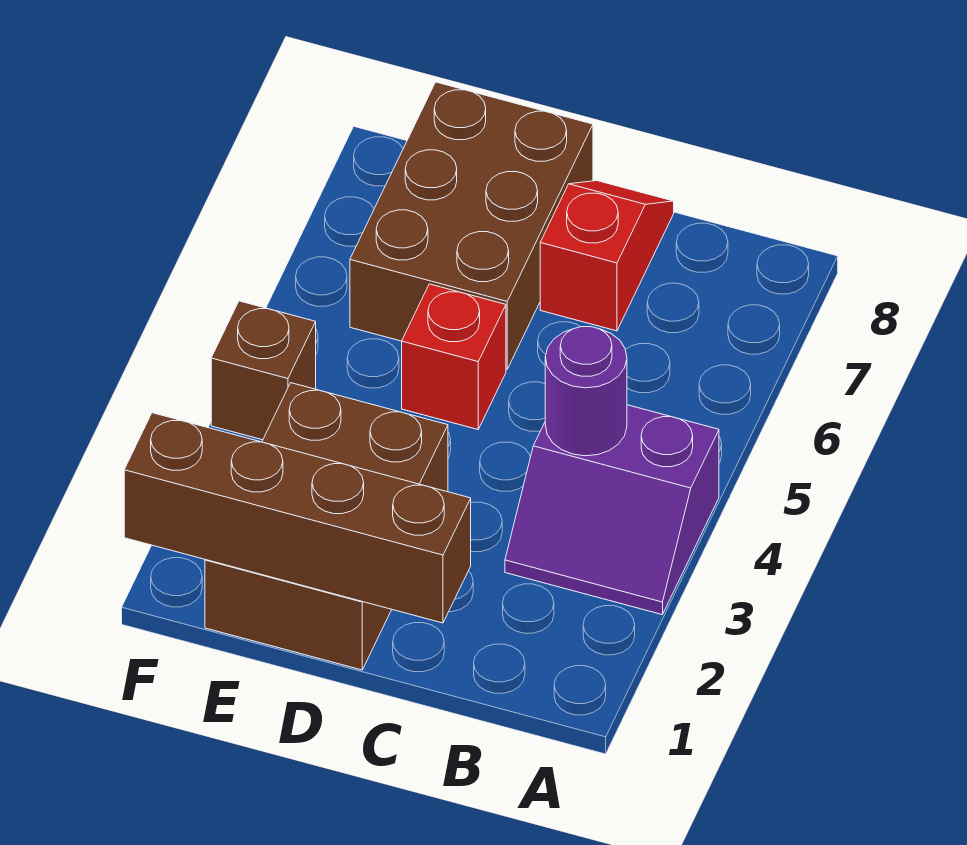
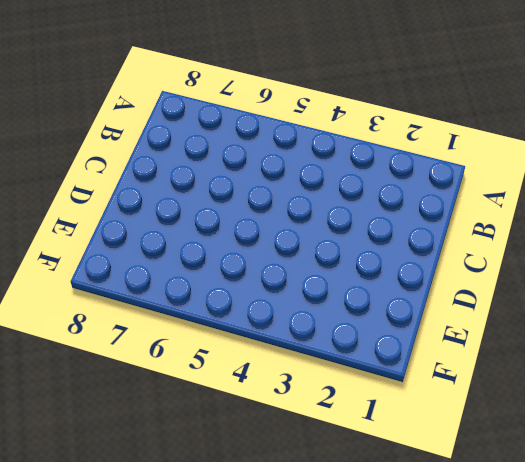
none -> purple 2x2 slope [505,405,719,614]
none -> red 1x2 slope [540,181,674,331]

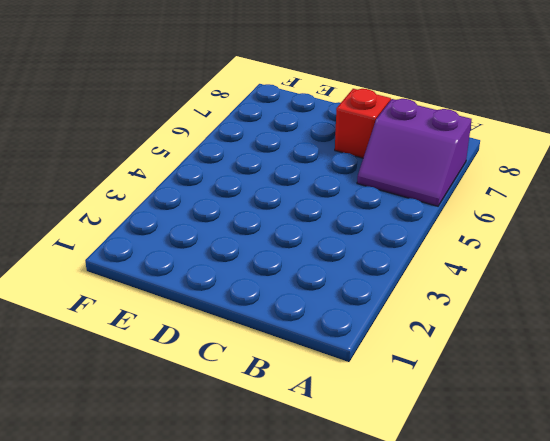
purple 2x2 slope [357,99,472,206] -> purple 2x2 slope moved to [505,405,719,614]
none -> brown 2x3 brick [205,383,448,670]
none -> red 1x1 brick [402,284,506,429]

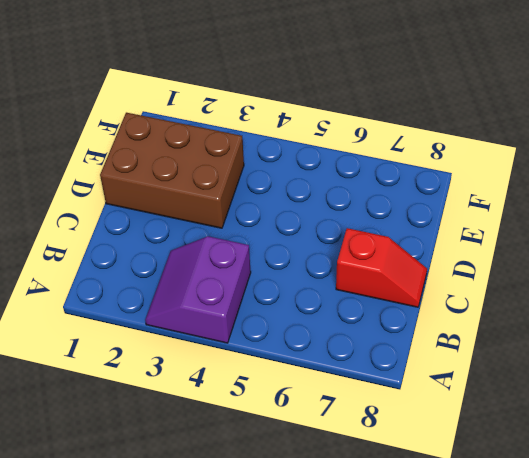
none -> red 1x1 brick [402,284,506,429]
none -> brown 2x3 brick [350,82,593,369]

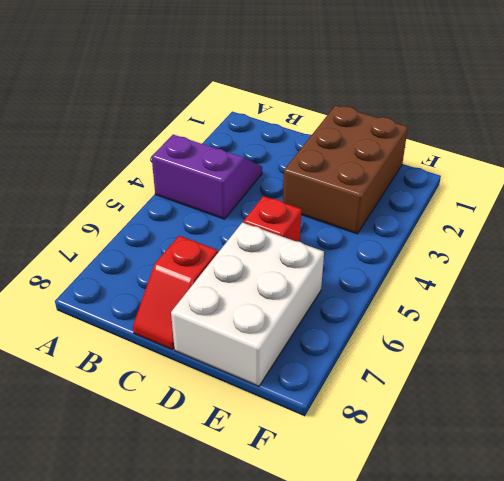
white 2x3 brick [171,222,324,386] -> brown 2x3 brick [350,82,593,369]
none -> brown 1x1 brick [211,301,316,440]
none -> purple 1x1 round brick [545,327,627,456]

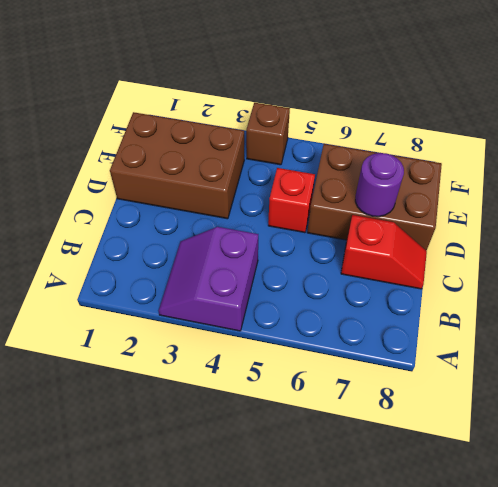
purple 1x1 round brick [355,153,404,217] -> purple 1x1 round brick moved to [545,327,627,456]
none -> brown 1x4 brick [124,413,471,623]

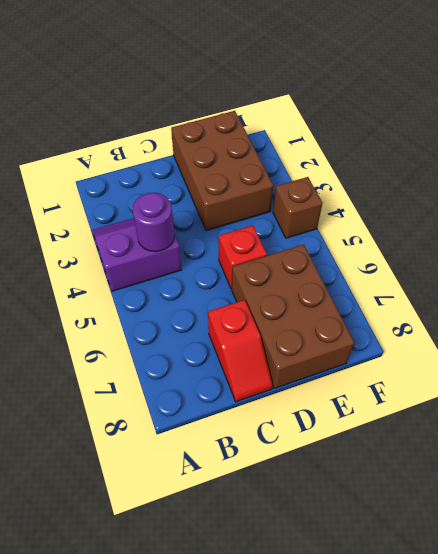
none -> brown 1x4 brick [124,413,471,623]

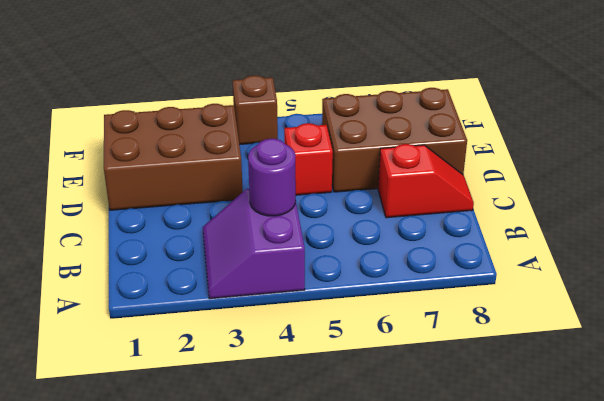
none -> brown 1x4 brick [124,413,471,623]

